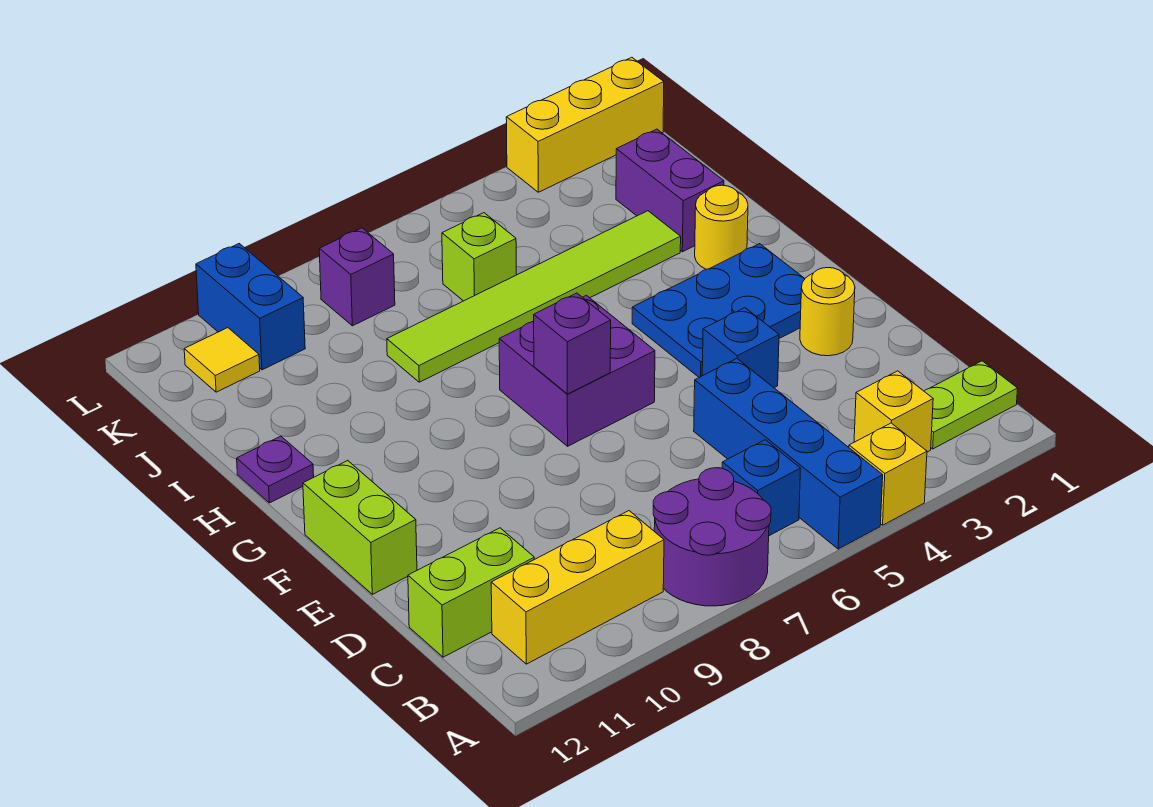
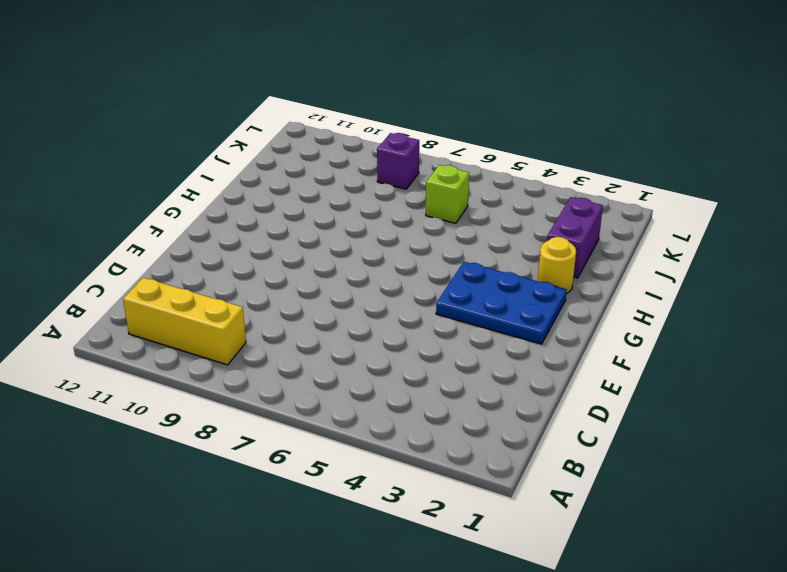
none -> yellow 1x1 brick [849,423,927,525]
none -> blue 1x4 brick [694,358,883,549]
none -> purple 2x2 round brick [653,468,771,606]

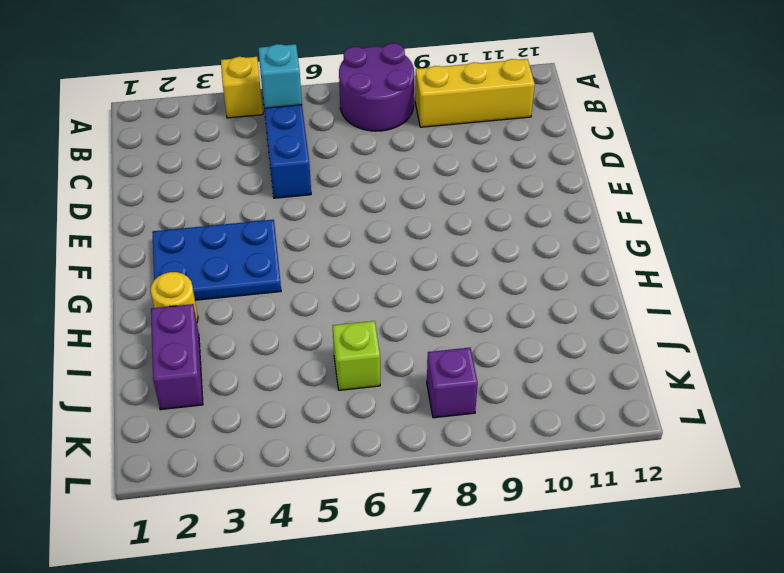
cyan 1x1 brick [258,44,302,108] -> none
none -> lime 1x2 plate [924,361,1018,449]
none -> yellow 1x1 brick [854,371,933,452]
none -> blue 1x1 brick [722,440,801,536]

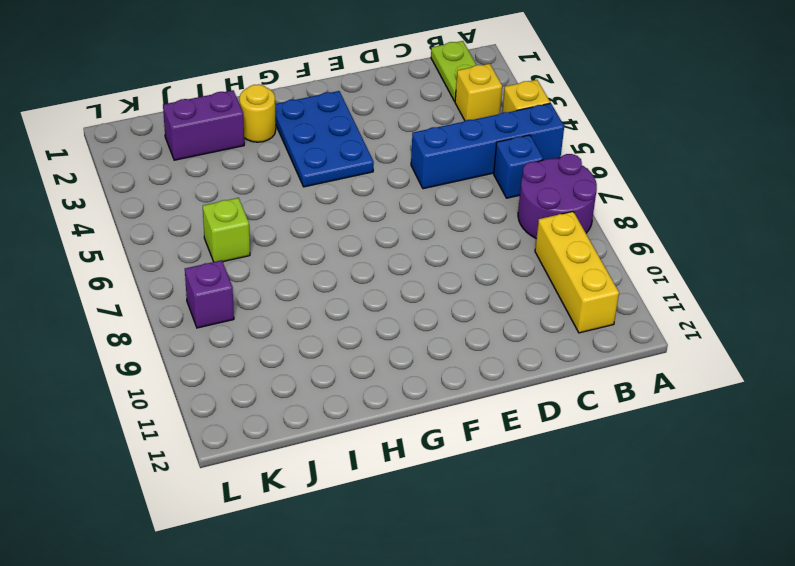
none -> lime 1x2 brick [408,528,534,657]
none -> yellow 1x1 round brick [800,268,855,356]
none -> blue 1x1 brick [702,308,779,388]

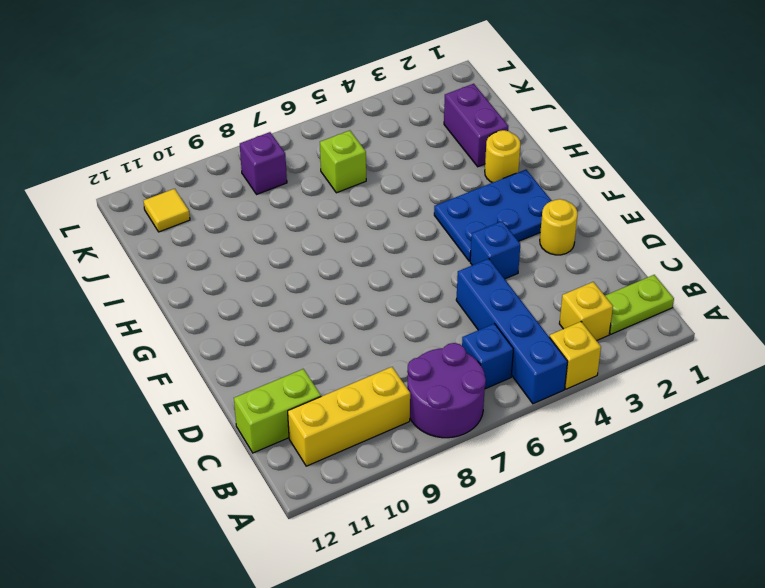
none -> lime 1x2 brick [303,461,417,594]
none -> purple 2x2 brick [499,295,655,446]
none -> purple 1x1 plate [237,436,314,503]

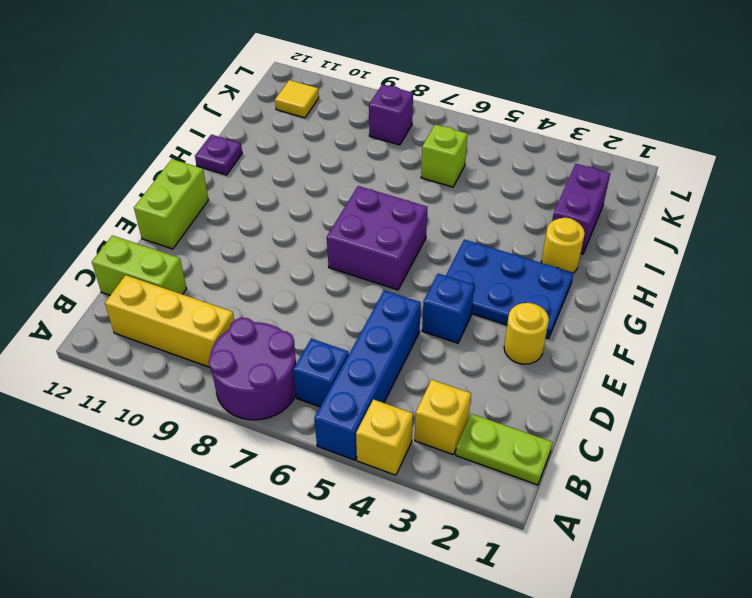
none -> lime 1x6 tile [387,211,681,382]
none -> blue 1x2 brick [196,244,305,370]
none -> yellow 1x3 brick [506,57,664,192]

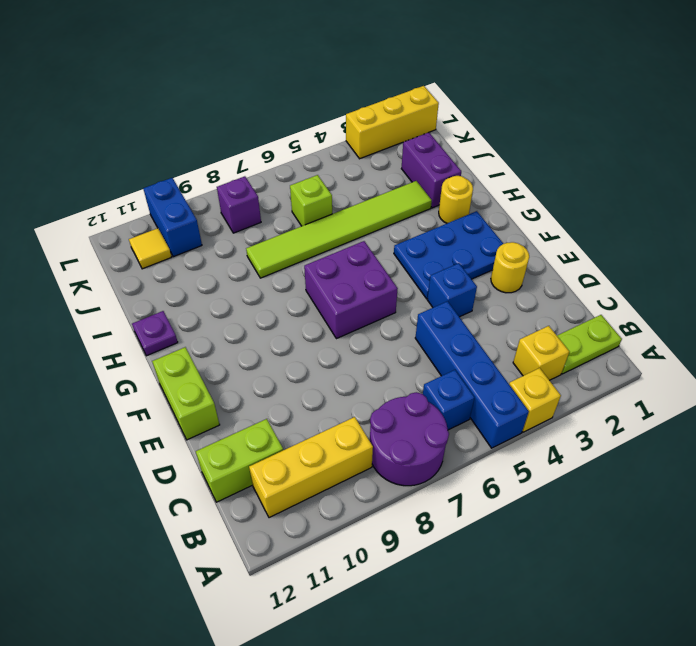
none -> purple 1x1 brick [534,293,611,394]

